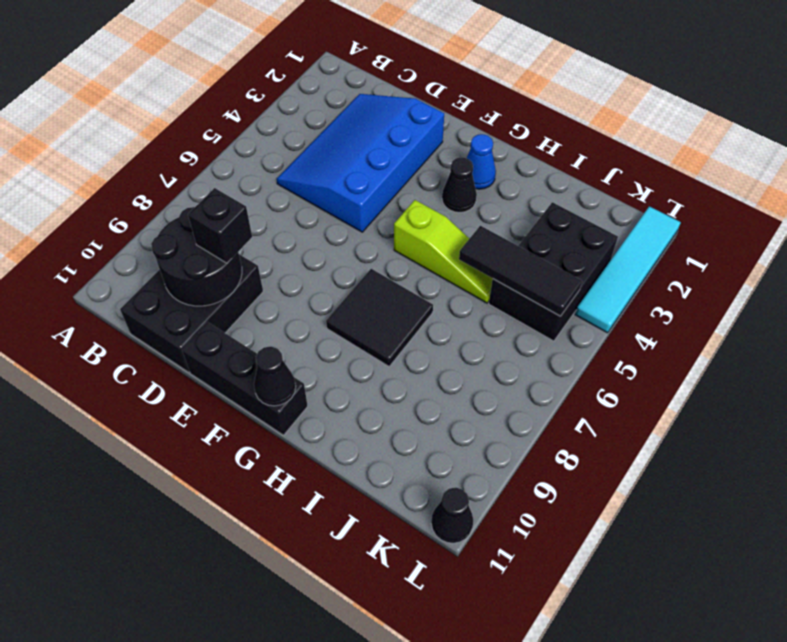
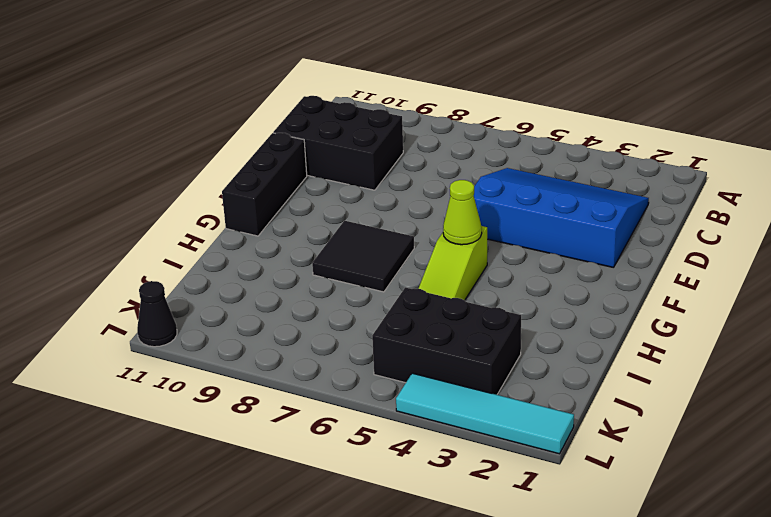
lime 1x1 cone [443,180,482,245] -> none
none -> blue 1x1 cone [467,134,496,189]
none -> black 1x1 cone [442,157,477,212]
none -> black 2x2 round brick [151,207,242,306]

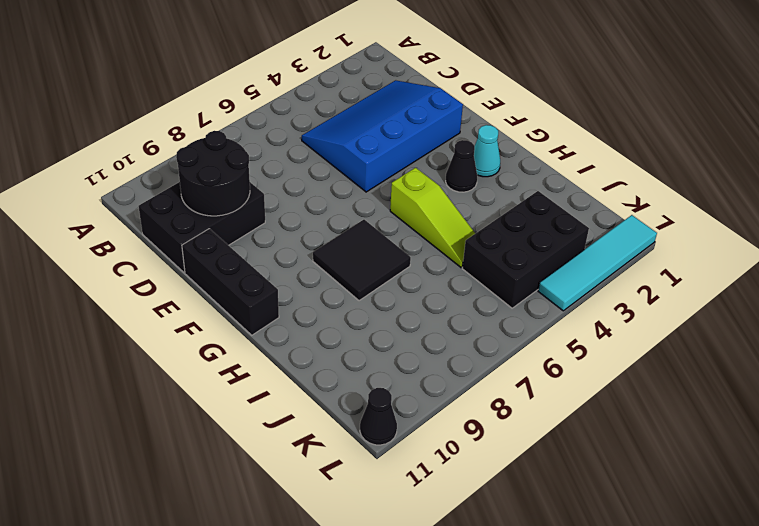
cyan 1x1 cone [474,125,500,177] -> blue 1x1 cone [467,134,496,189]
none -> black 1x1 cone [254,347,296,406]
none -> black 1x3 tile [459,226,582,316]
none -> black 1x1 brick [188,188,252,263]

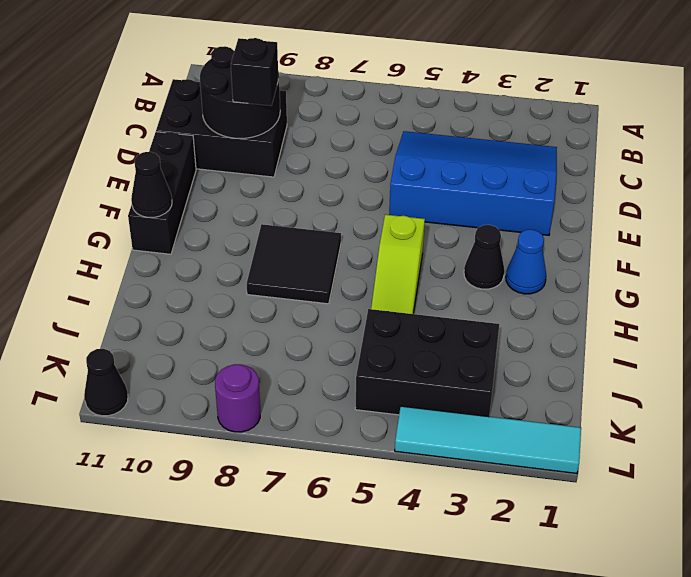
purple 1x1 round brick [215,364,260,432] -> none
none -> black 1x3 tile [459,226,582,316]

